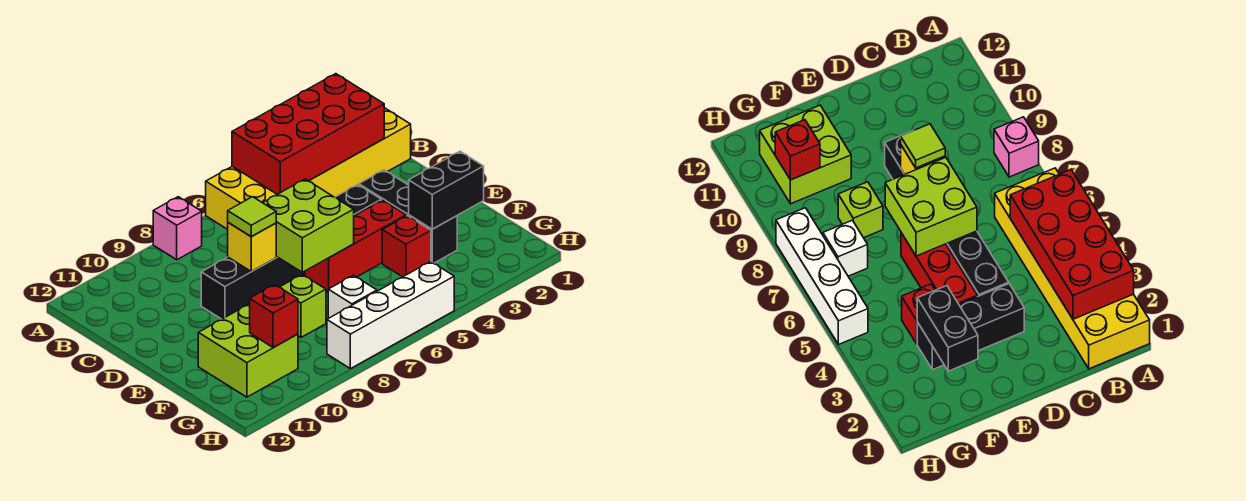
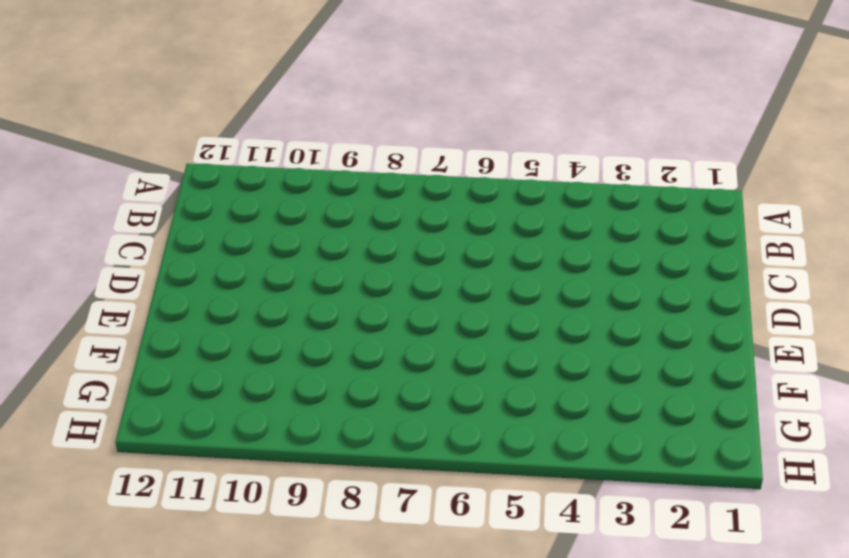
none -> yellow 2x6 brick [206,108,411,229]
none -> pink 1x1 brick [153,197,202,260]
none -> black 1x3 brick [359,170,457,263]

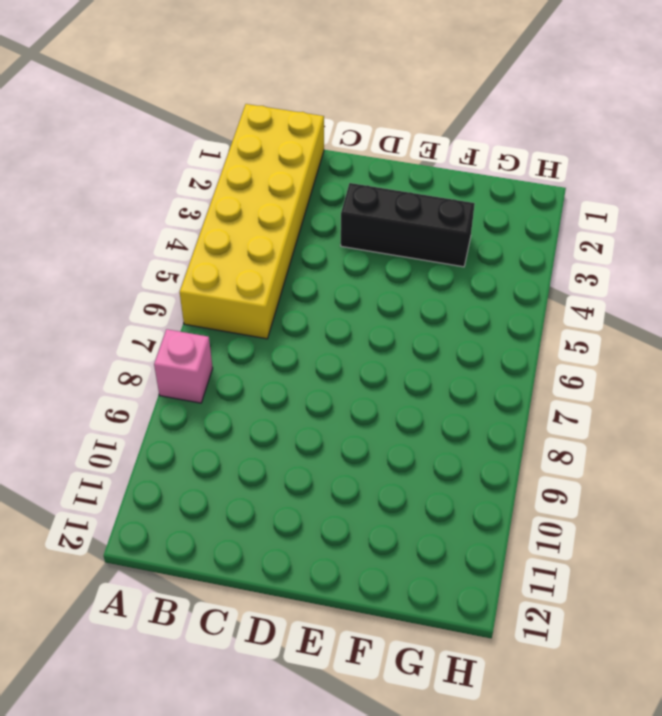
none -> black 1x6 brick [201,185,381,319]
none -> red 1x3 brick [305,200,406,292]
none -> red 1x1 brick [382,216,431,277]

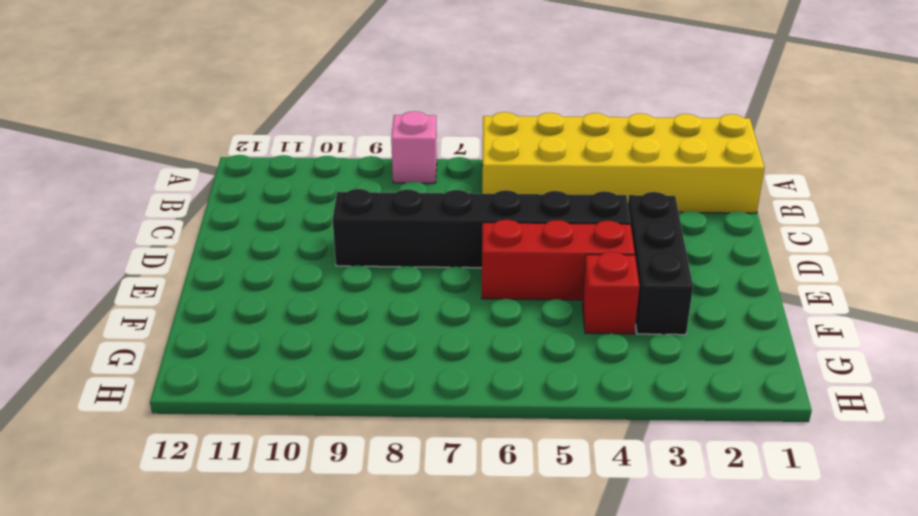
none -> lime 1x1 brick [280,274,326,337]
none -> lime 2x2 brick [198,304,298,397]
none -> white 1x1 brick [328,275,377,318]

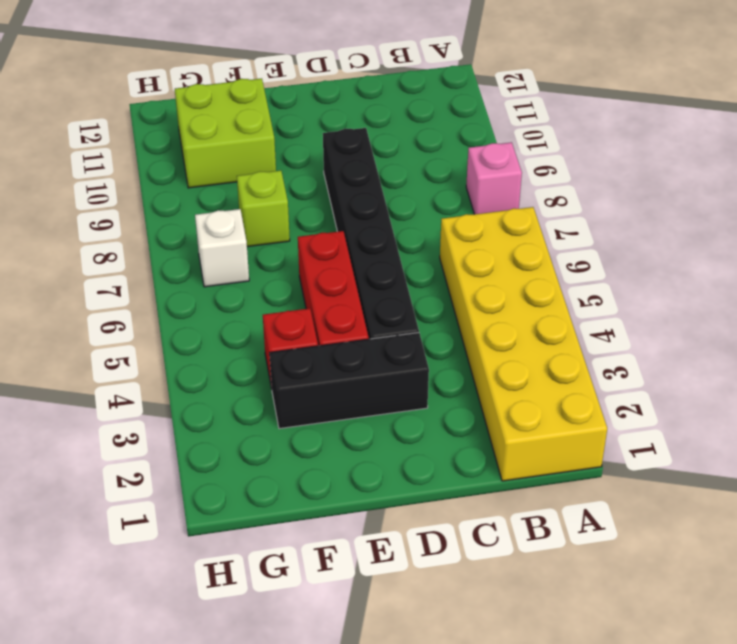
none -> white 1x4 brick [327,261,454,369]
none -> red 2x4 brick [232,74,384,194]
none -> lime 2x2 brick [263,179,354,272]

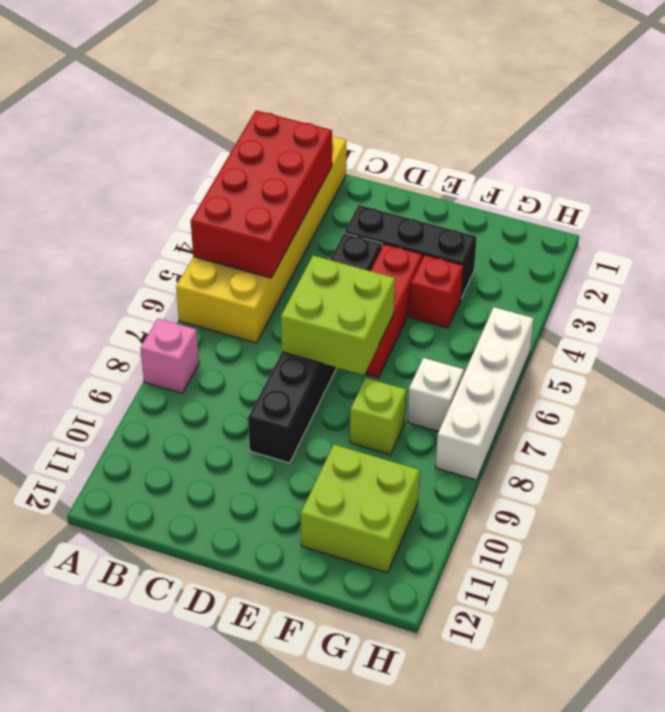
none -> yellow 1x1 brick [228,223,276,272]
none -> black 1x2 brick [409,151,484,229]
none -> red 1x1 brick [250,284,298,347]

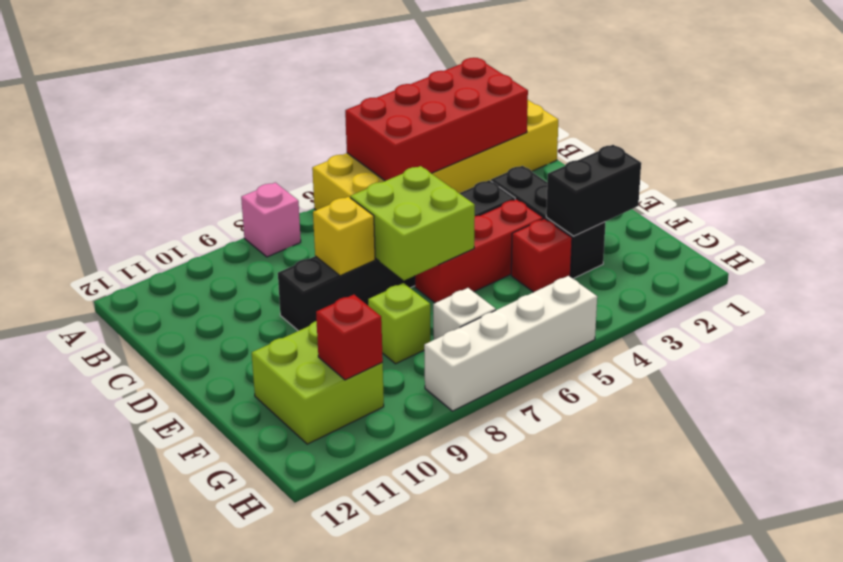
none -> lime 1x1 tile [228,197,276,237]

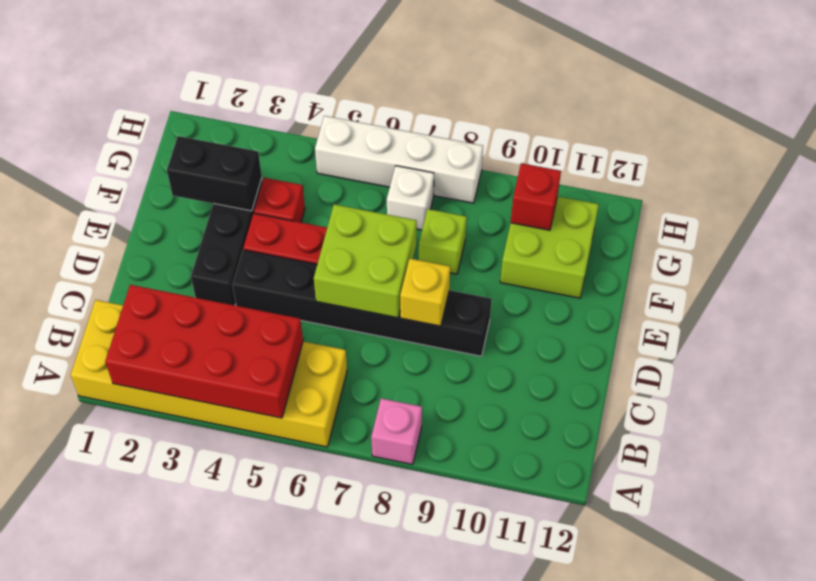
none -> lime 1x1 tile [228,197,276,237]

